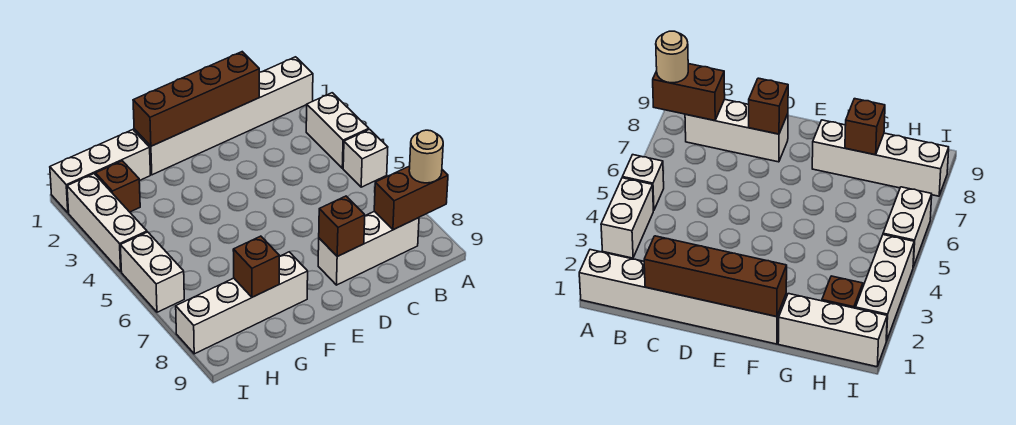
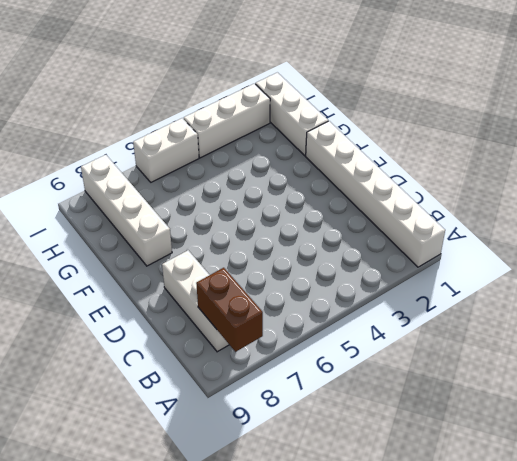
none -> white 1x2 brick [306,93,369,168]
none -> white 1x1 brick [343,129,388,187]
none -> brown 1x1 brick [96,161,140,212]

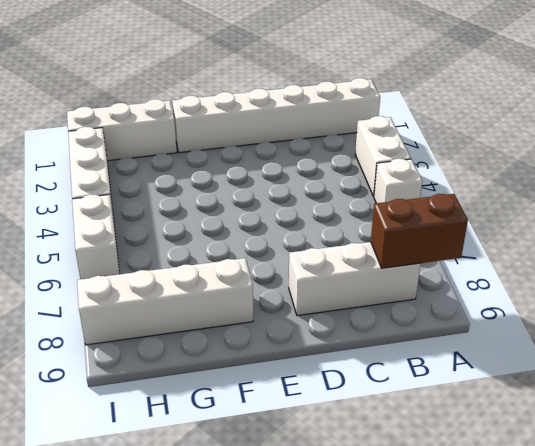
none -> brown 1x1 brick [96,161,140,212]
none -> brown 1x4 brick [133,52,259,146]
none -> brown 1x1 brick [319,196,365,256]

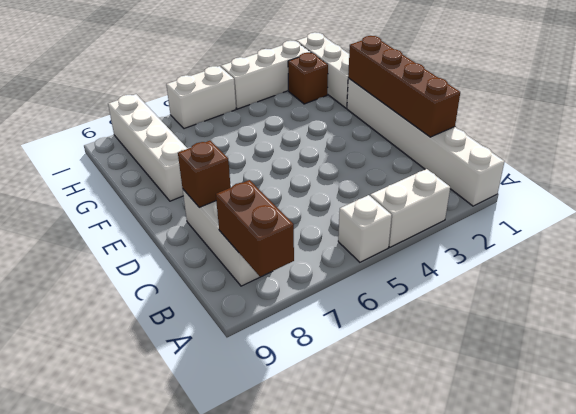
none -> brown 1x1 brick [233,236,279,297]
none -> tan 1x1 round brick [409,130,443,183]

